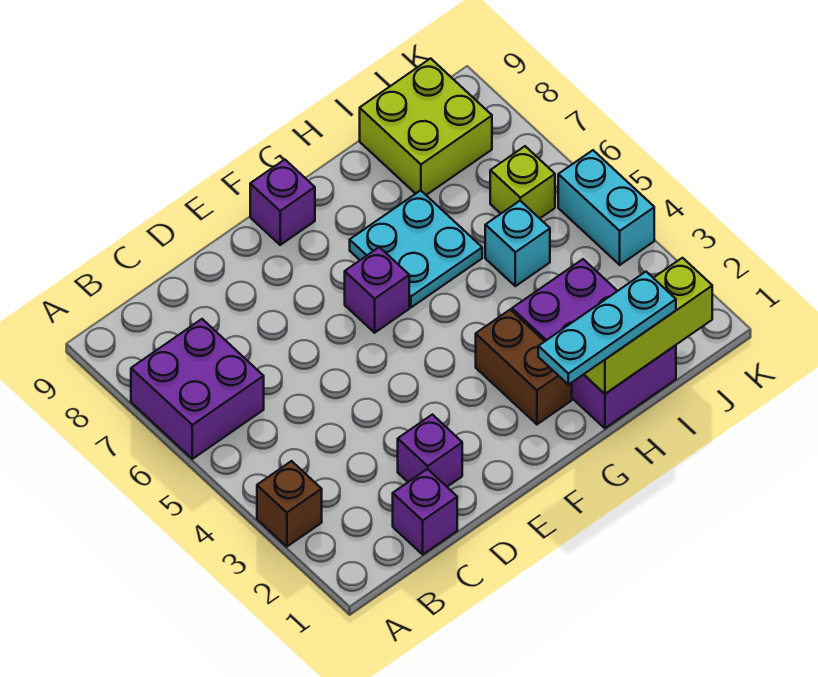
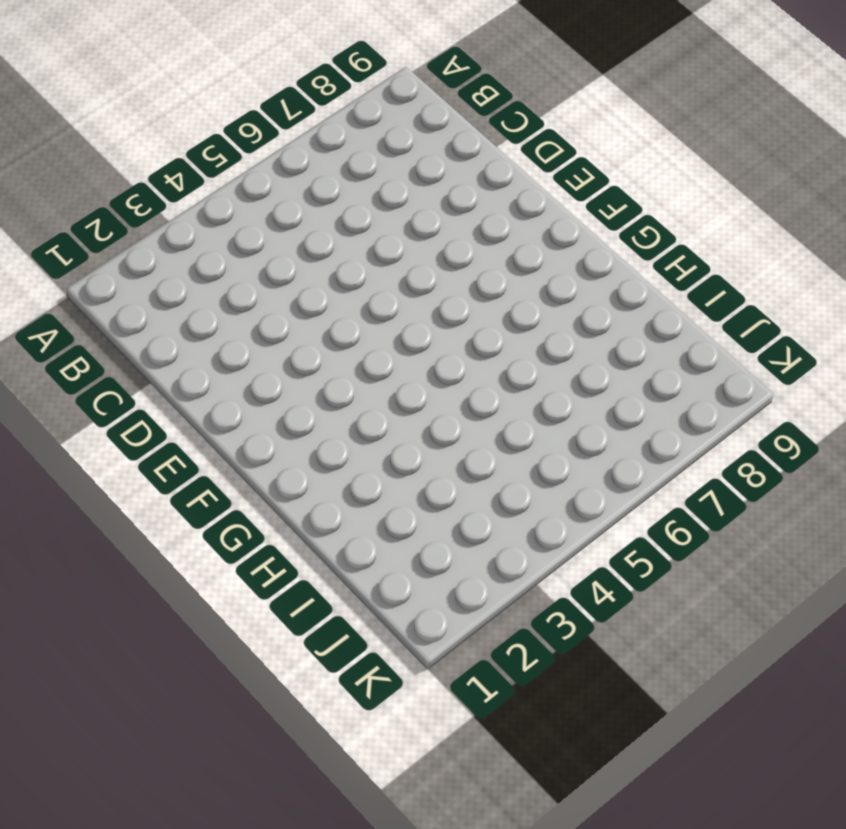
none -> brown 1x1 brick [257,461,322,547]
none -> purple 2x2 brick [131,319,264,459]
none -> purple 1x1 brick [393,469,457,554]

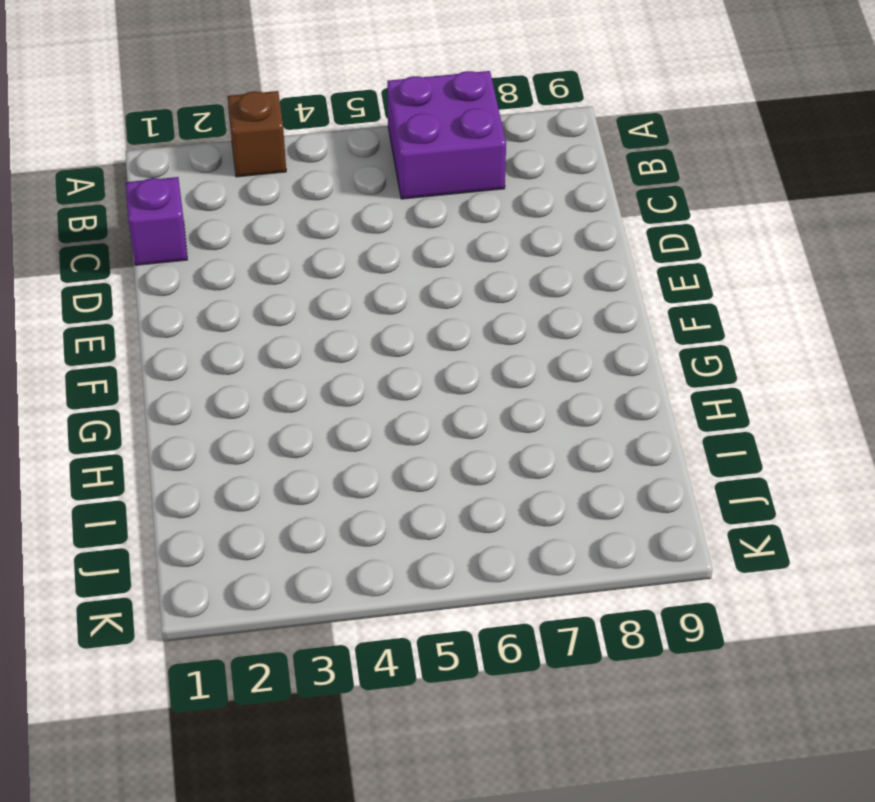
none -> purple 1x1 brick [398,415,462,487]
none -> purple 1x1 brick [345,247,409,333]
none -> purple 1x1 brick [250,160,315,245]

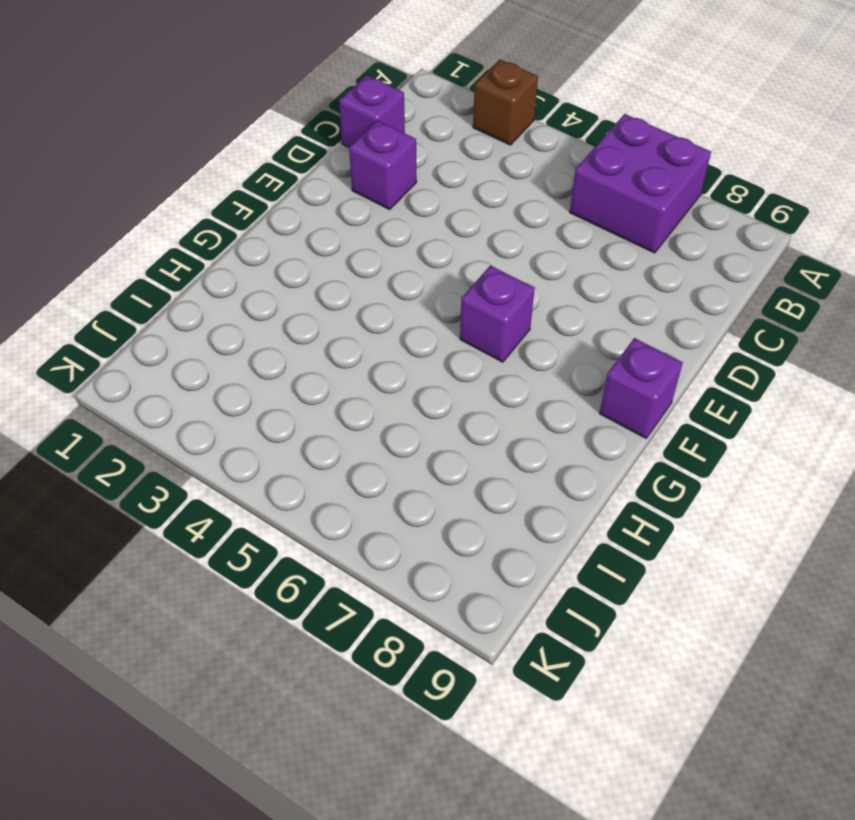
none -> brown 1x2 brick [476,310,572,424]
none -> cyan 2x2 plate [350,190,482,307]
none -> purple 2x3 brick [512,259,676,428]

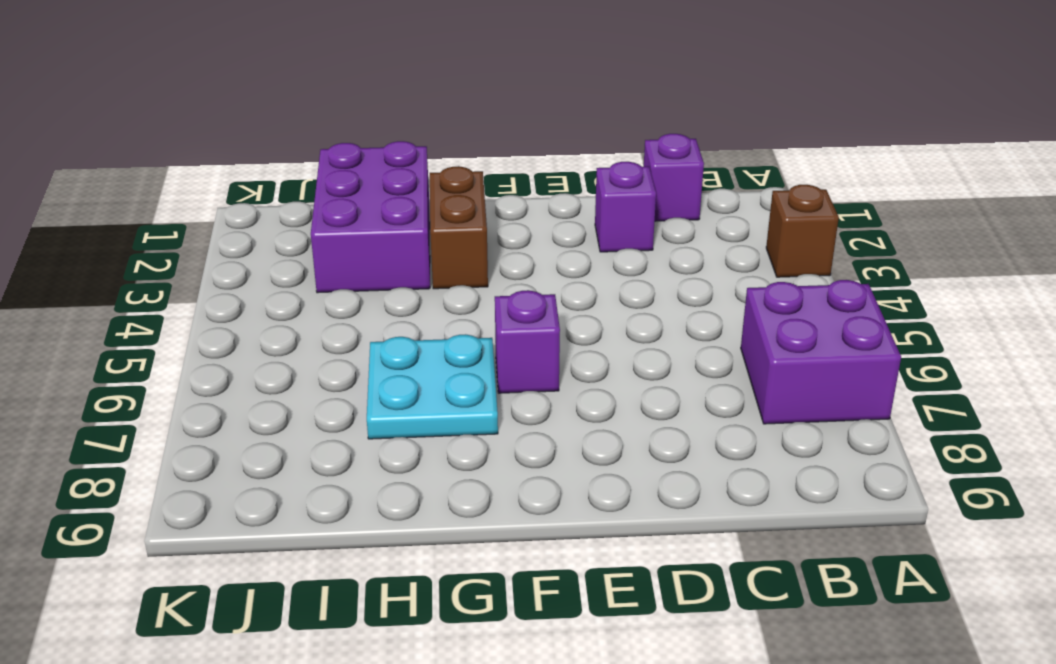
none -> purple 1x1 brick [250,160,315,245]
none -> cyan 1x1 brick [485,201,550,286]
none -> lime 2x2 brick [360,58,492,195]

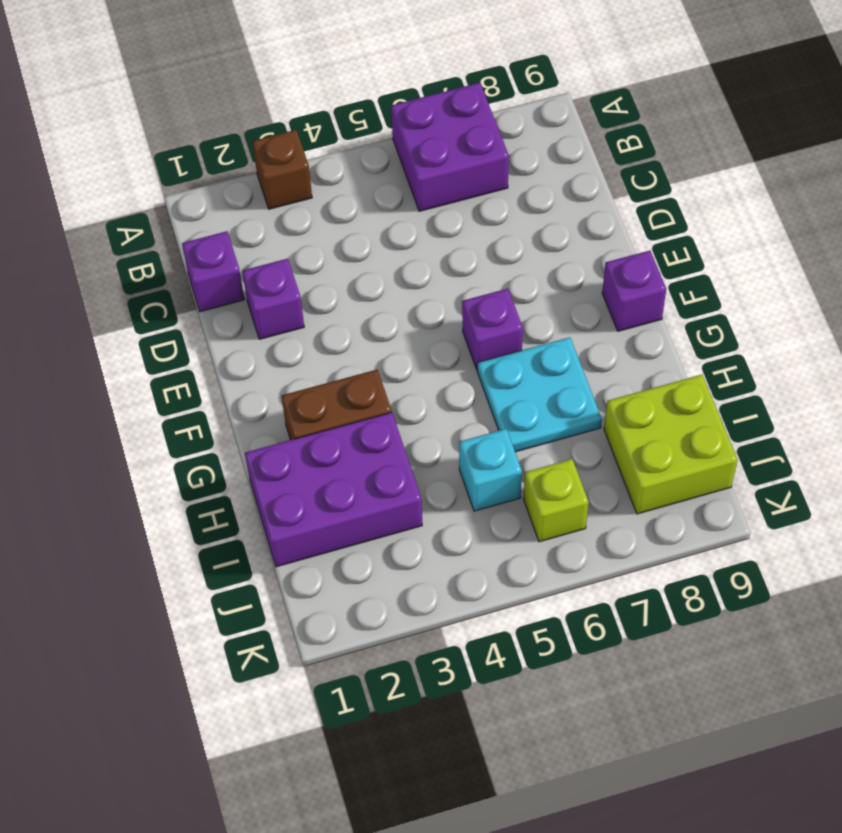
none -> cyan 1x2 brick [558,150,654,265]
none -> lime 1x3 brick [584,258,712,394]
none -> cyan 1x3 plate [538,272,676,385]

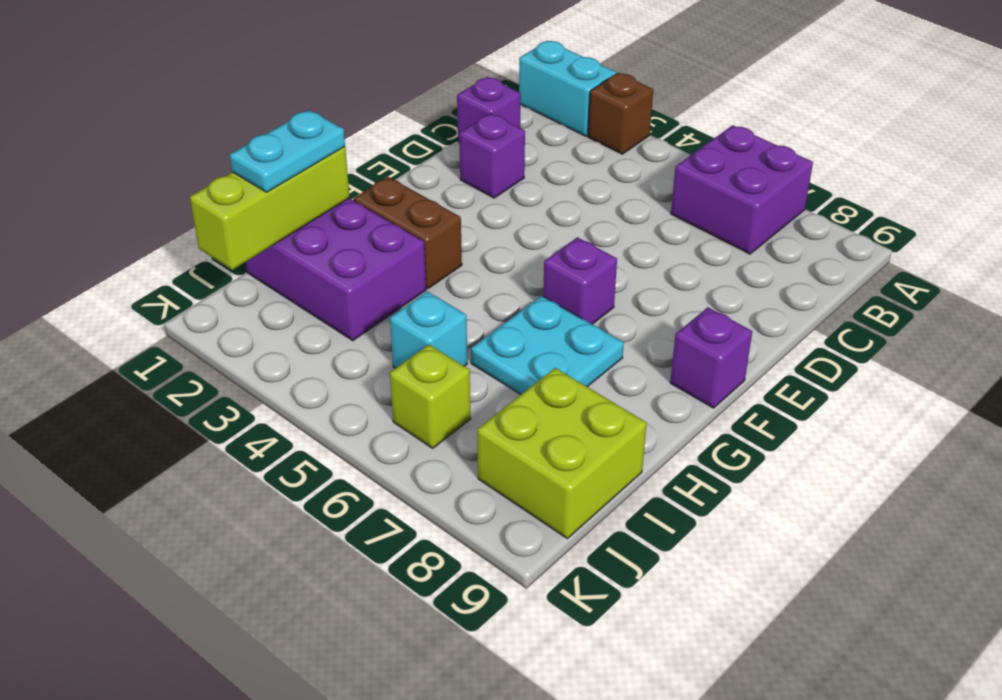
cyan 1x2 brick [519,41,616,136] -> cyan 1x2 brick moved to [558,150,654,265]
cyan 1x2 plate [230,110,345,192] -> cyan 1x3 plate [538,272,676,385]

